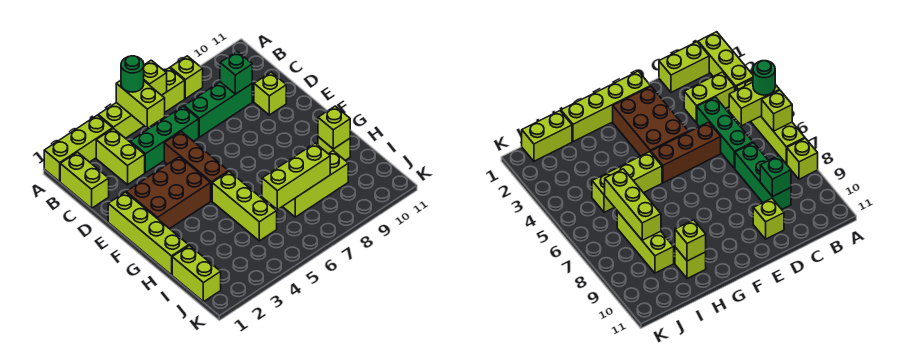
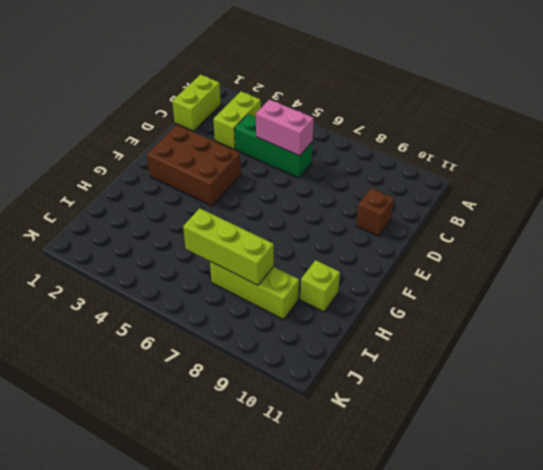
pink 1x2 brick [256,100,314,156] -> none
brown 1x1 brick [356,188,394,236] -> lime 1x1 brick [254,72,286,115]
none -> lime 1x3 brick [44,115,113,182]
none -> lime 1x4 brick [98,68,185,138]
none -> lime 1x1 brick [170,56,203,99]

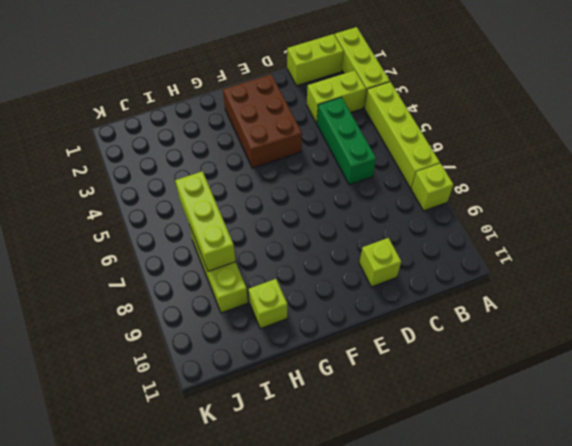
none -> green 1x3 brick [184,82,252,137]
none -> brown 1x3 brick [164,131,229,201]
none -> lime 1x4 brick [108,192,189,275]

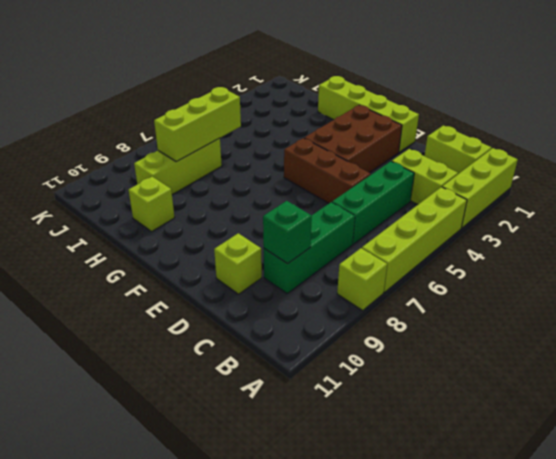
none -> lime 1x3 brick [212,171,277,241]
none -> lime 1x2 brick [172,246,221,302]
none -> lime 1x2 brick [116,80,165,128]

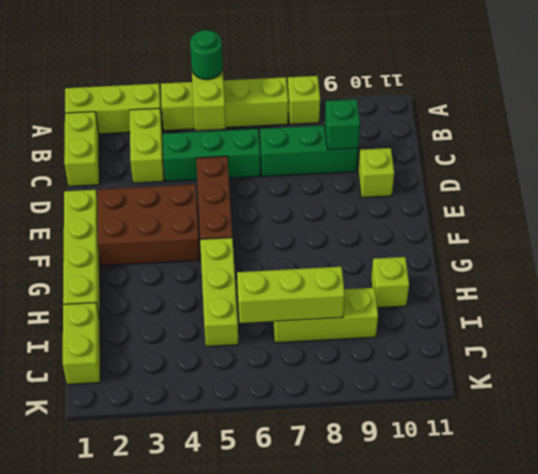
none -> lime 1x1 brick [144,60,167,95]
none -> lime 1x1 brick [318,106,350,149]

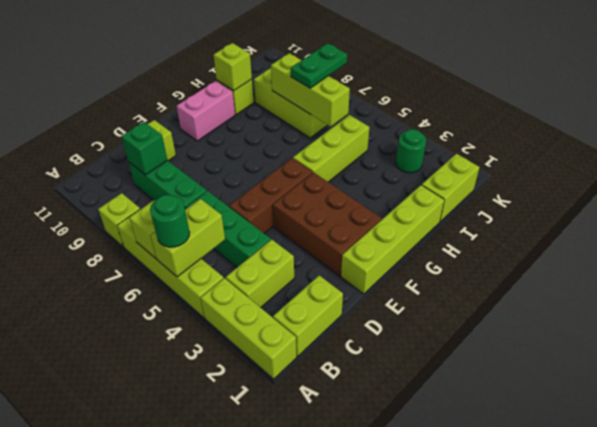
pink 1x2 brick [177,81,235,141] -> none
green 1x2 plate [291,43,347,88] -> none
green 1x1 round brick [396,129,426,173] -> none

